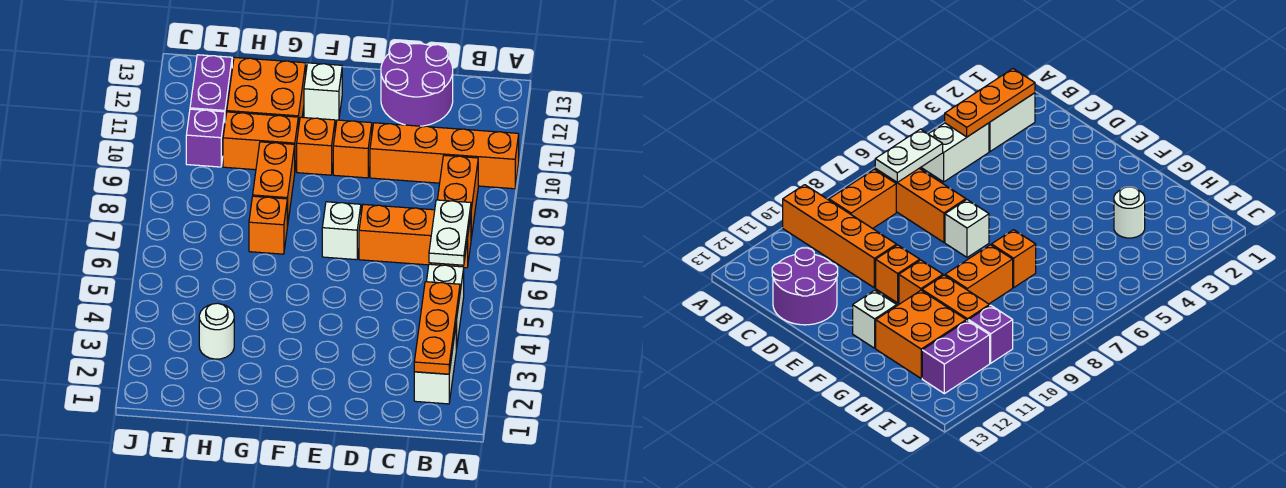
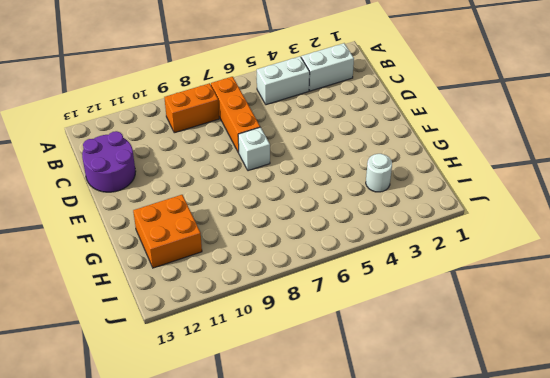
none -> orange 1x4 brick [370,123,519,189]
none -> orange 1x1 brick [333,120,372,178]
none -> orange 1x1 brick [297,117,335,175]

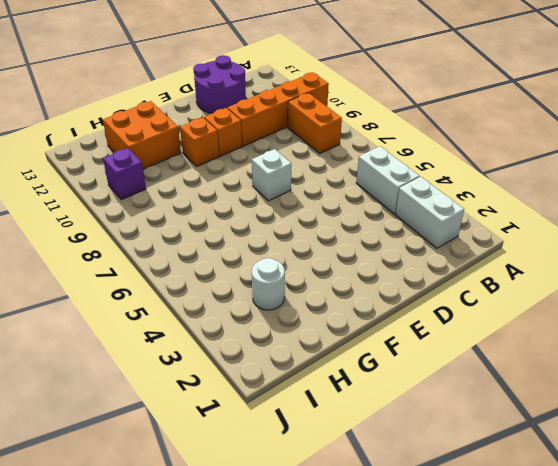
none -> orange 1x3 brick [359,205,471,268]
none -> white 1x1 brick [304,63,342,121]
none -> orange 1x1 brick [249,196,287,254]

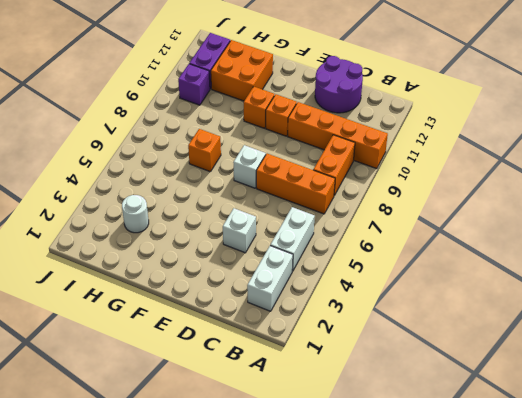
white 1x1 brick [223,208,256,253] -> white 1x1 brick moved to [304,63,342,121]
none -> orange 1x2 brick [253,142,295,227]
none -> orange 1x2 brick [223,112,298,170]
none -> orange 1x3 plate [414,282,460,374]

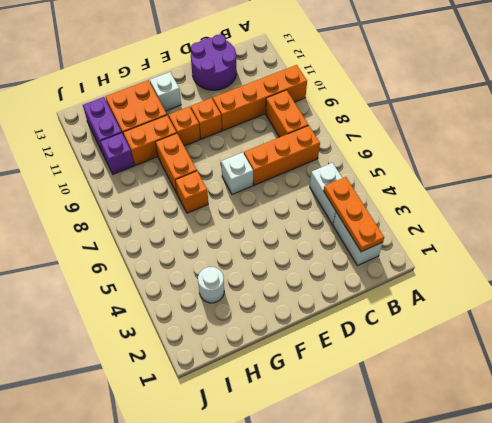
none -> white 1x2 plate [429,200,471,265]

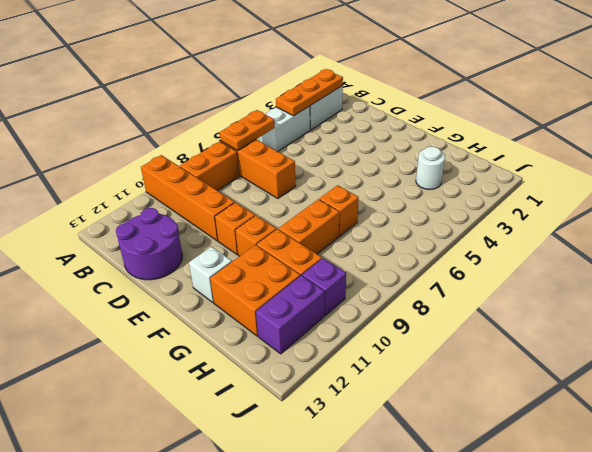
orange 1x2 plate [220,110,275,150] -> white 1x2 plate [429,200,471,265]
none -> white 1x1 brick [322,202,361,260]

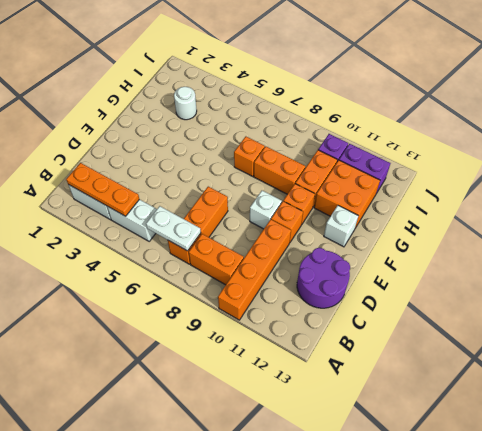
white 1x1 brick [250,191,282,229] -> white 1x1 brick moved to [322,202,361,260]

